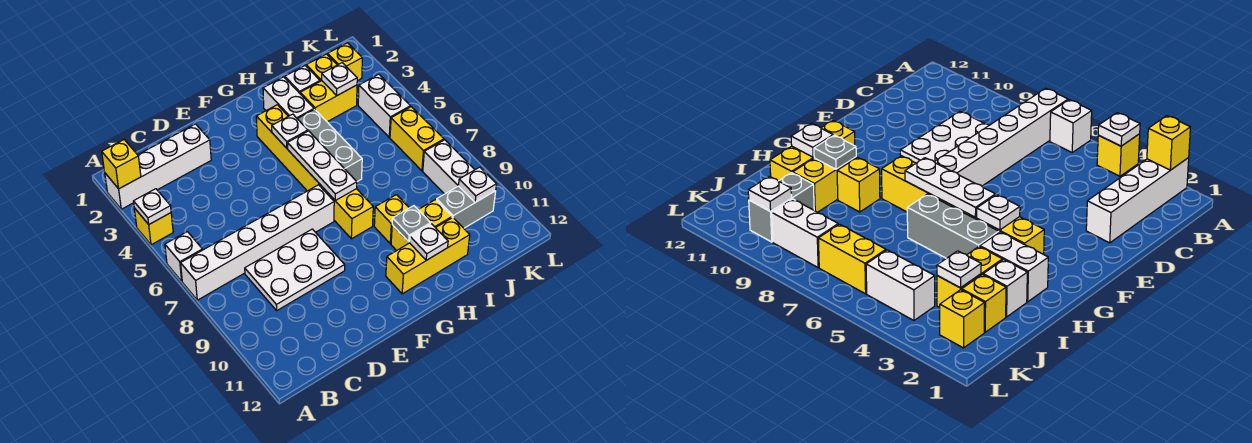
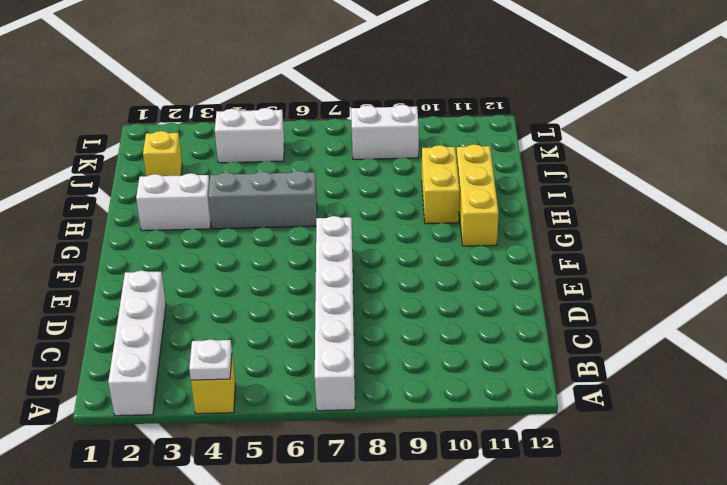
none -> white 1x1 brick [165,232,202,281]
none -> white 2x3 plate [245,229,345,310]
none -> yellow 1x6 brick [256,105,373,239]

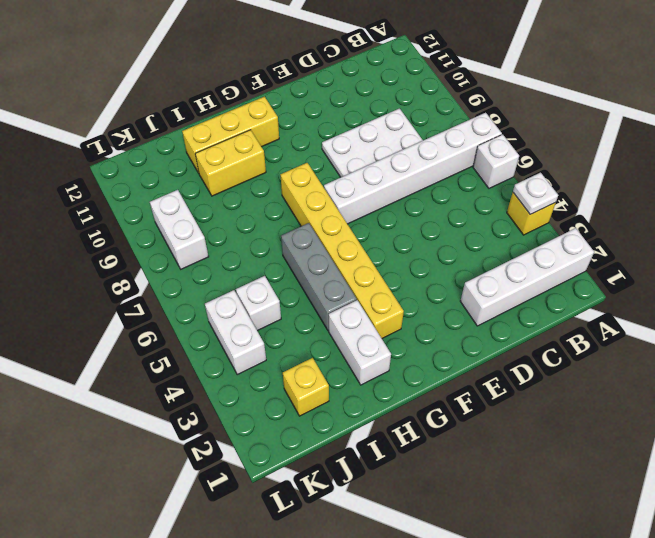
white 1x1 brick [236,276,281,331] -> white 1x1 brick moved to [285,66,320,93]
none -> yellow 1x1 brick [374,195,409,244]
none -> yellow 1x2 brick [300,81,357,122]
none -> grey 1x2 brick [437,186,496,228]

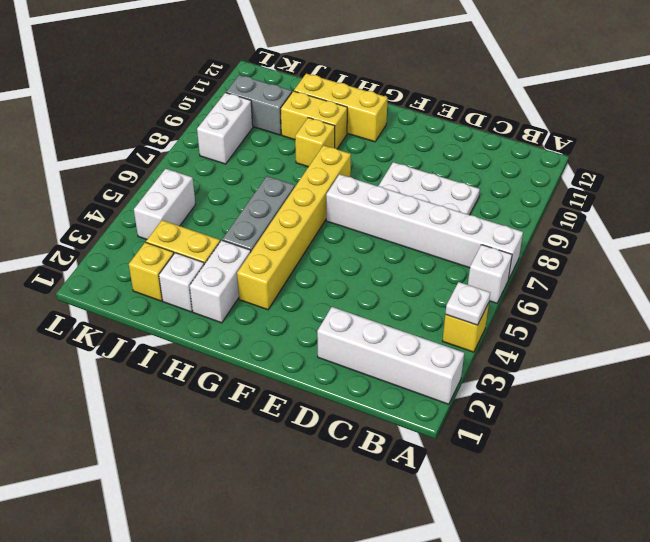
none -> yellow 1x1 brick [328,43,362,81]
none -> yellow 1x2 brick [390,107,444,171]
none -> yellow 1x1 brick [102,140,141,189]

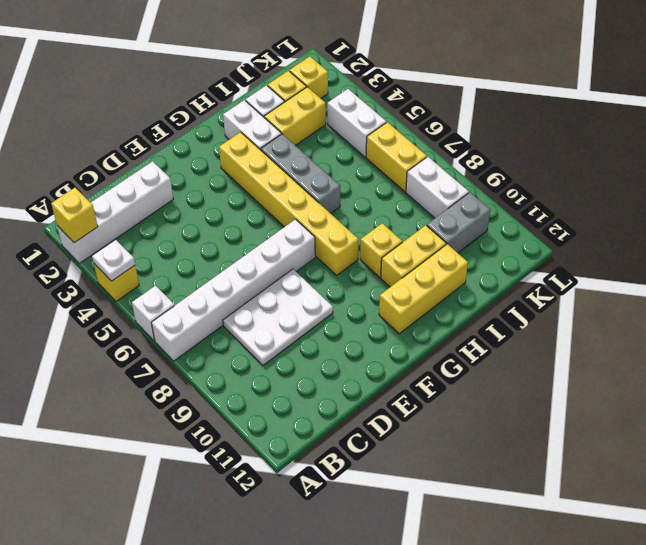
none -> white 1x1 plate [272,114,308,148]
none -> white 1x3 plate [287,131,357,201]
none -> grey 1x1 plate [392,206,430,242]

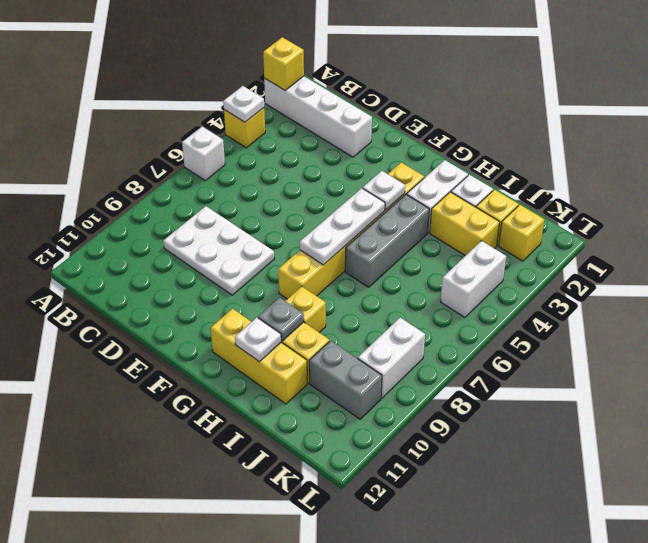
none -> white 1x6 brick [181,185,334,300]
none -> yellow 1x2 brick [390,107,444,171]
none -> white 1x1 plate [322,63,357,95]

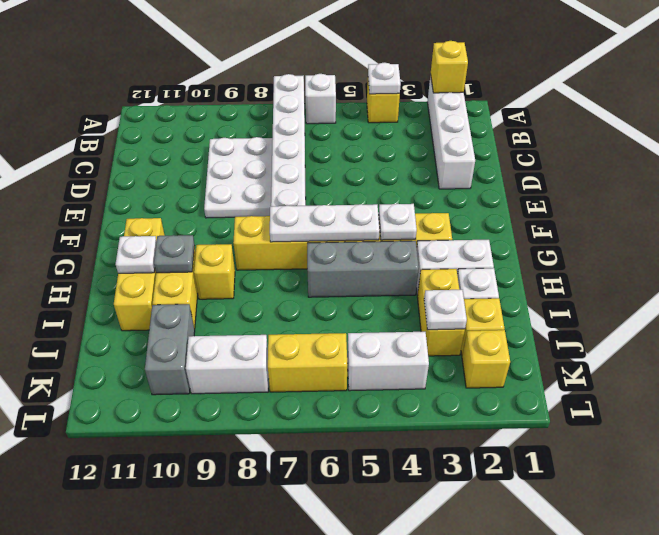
none -> white 1x1 plate [459,167,497,202]

